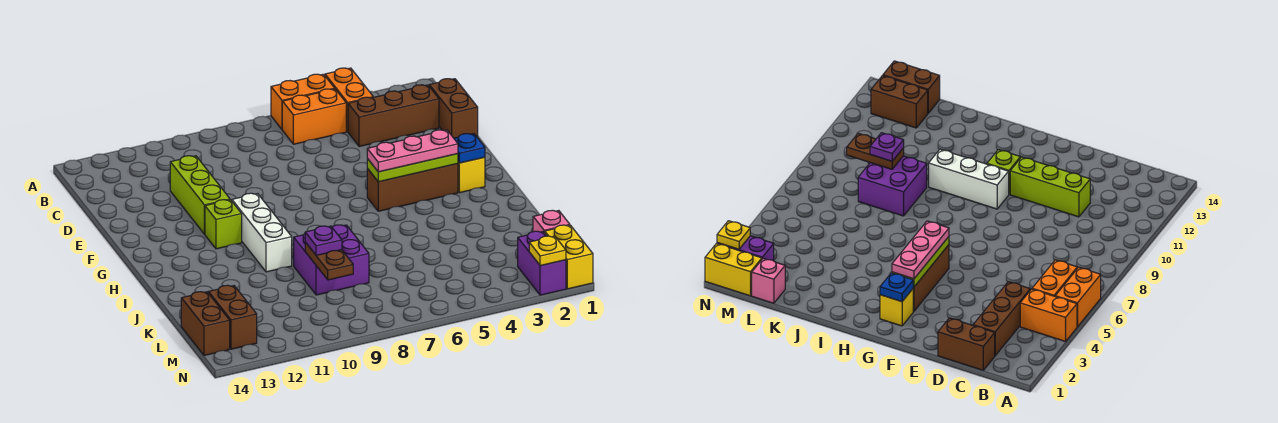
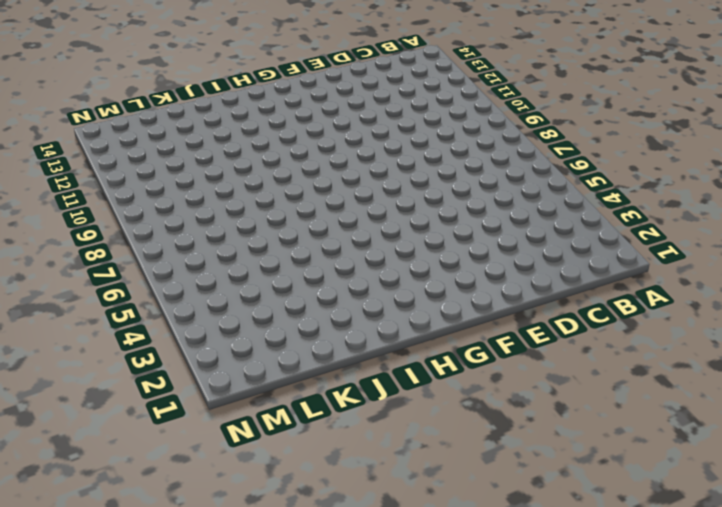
none -> orange 1x2 brick [325,68,373,132]
none -> orange 1x2 brick [271,74,335,129]
none -> orange 1x2 brick [282,89,346,144]

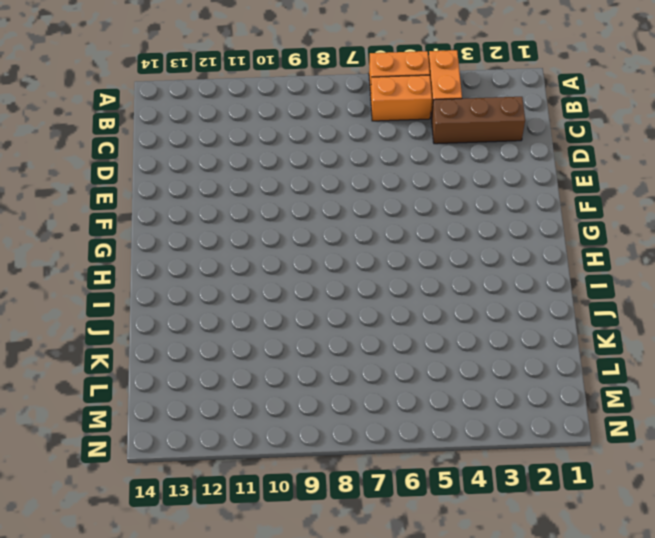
none -> brown 1x2 brick [429,79,478,138]
none -> lime 1x3 brick [170,156,230,234]
none -> yellow 1x1 brick [458,157,485,193]

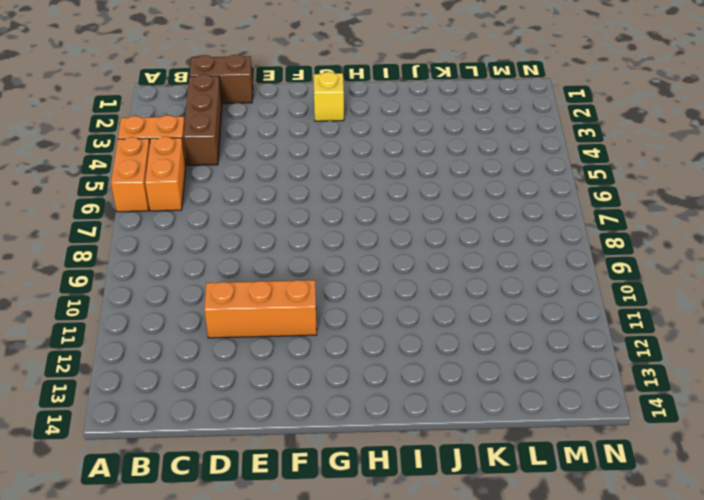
orange 1x3 brick [204,280,317,338] -> lime 1x3 brick [170,156,230,234]
none -> brown 1x3 brick [367,164,458,211]
none -> white 1x3 brick [232,193,292,272]
none -> lime 1x1 brick [205,200,242,249]

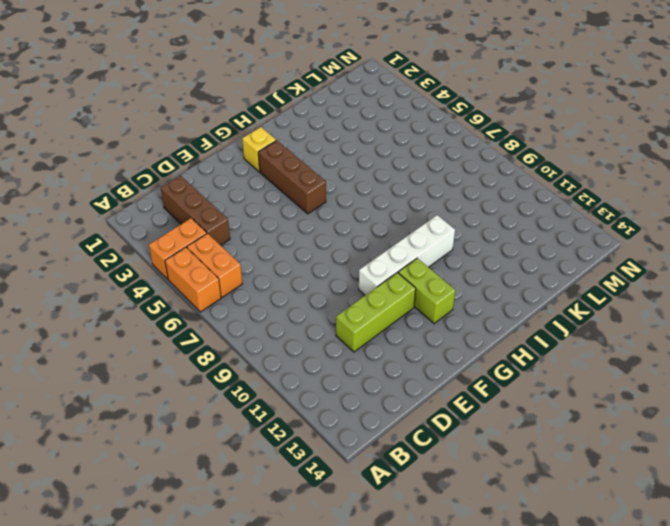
white 1x4 brick [359,215,455,295] -> white 1x3 brick [232,193,292,272]
lime 1x2 brick [398,258,455,324] -> lime 1x1 brick [205,200,242,249]
none -> brown 1x2 brick [429,79,478,138]
none -> purple 2x2 brick [294,225,369,295]
none -> pink 1x1 brick [533,210,570,233]

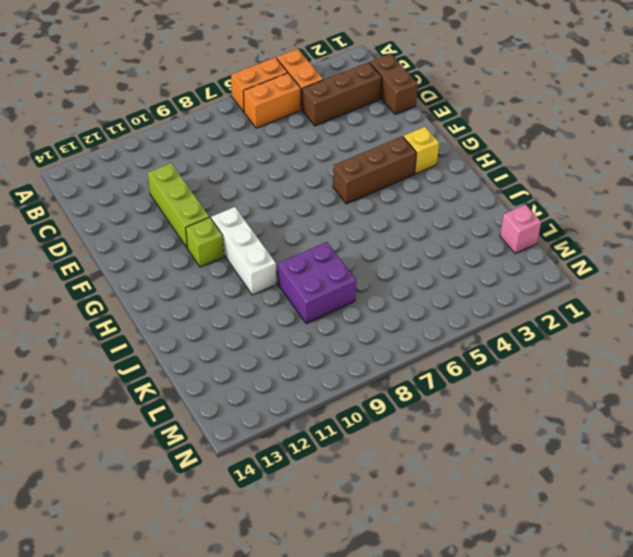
none -> brown 1x2 brick [208,285,257,349]
none -> brown 1x2 brick [181,292,230,355]
none -> yellow 1x2 brick [545,225,593,289]

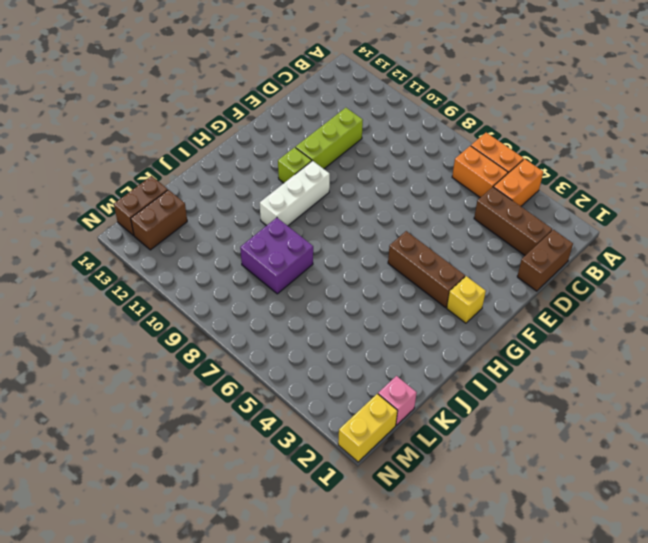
none -> purple 1x2 brick [518,231,566,295]
none -> blue 1x1 plate [454,134,485,163]
none -> lime 1x3 plate [367,154,458,182]

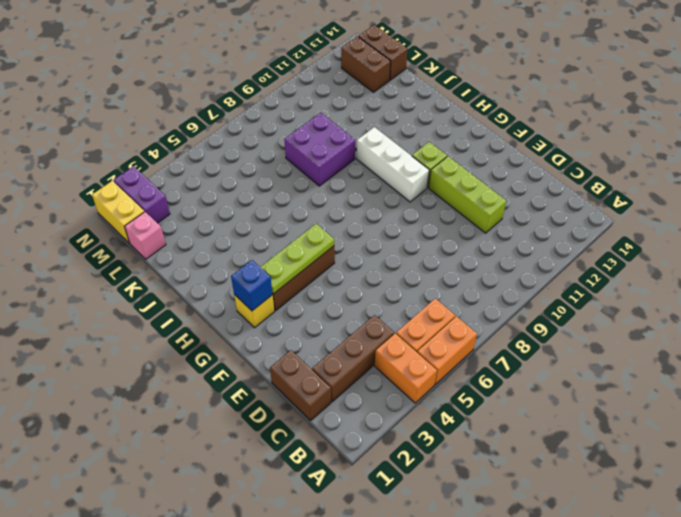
blue 1x1 brick [231,260,273,311] -> blue 1x1 plate [454,134,485,163]
none -> brown 1x2 plate [305,242,353,280]
none -> yellow 1x1 plate [529,236,566,266]
none -> pink 1x3 plate [367,130,458,172]

